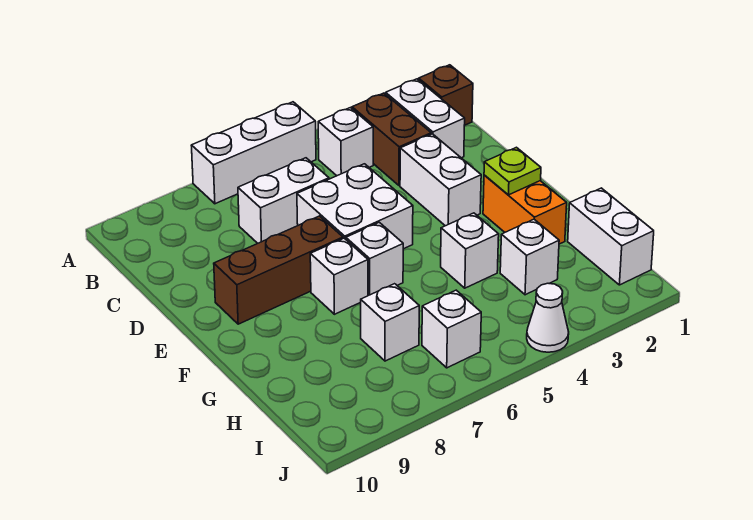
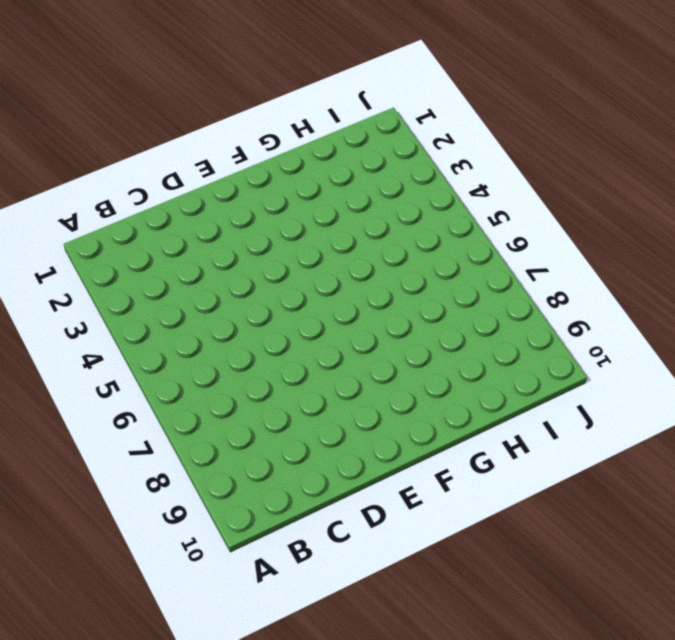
none -> white 1x3 brick [191,102,316,204]
none -> brown 1x1 brick [419,65,473,125]
none -> white 1x2 brick [386,79,465,158]

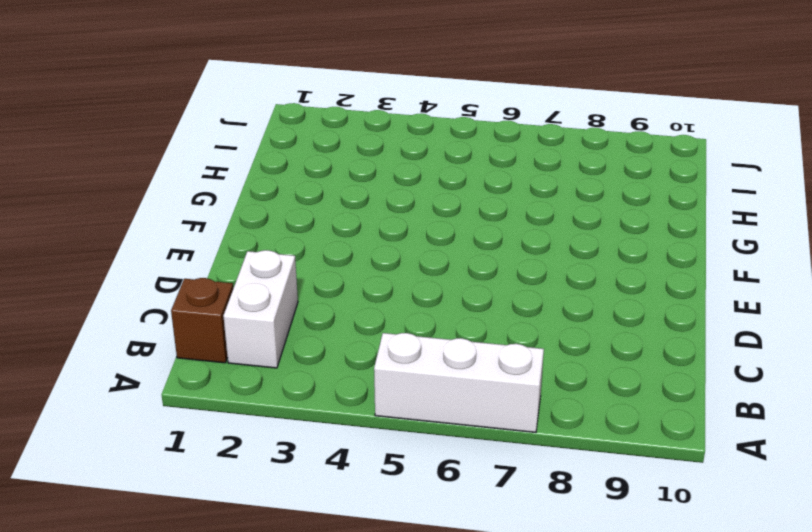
none -> brown 1x2 brick [352,93,431,186]
none -> white 1x1 brick [318,108,373,176]
none -> white 1x2 brick [238,158,329,243]

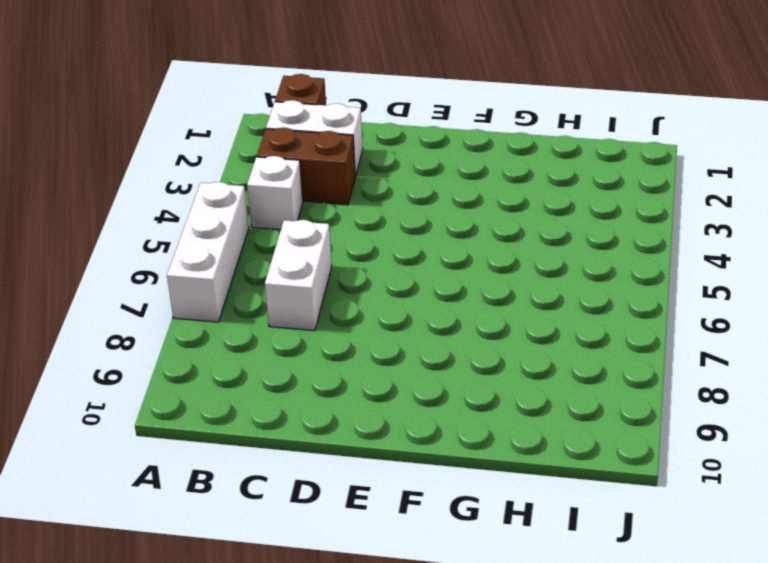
none -> white 1x2 brick [400,134,481,226]
none -> white 2x2 brick [297,164,413,249]
none -> brown 1x3 brick [214,216,343,324]

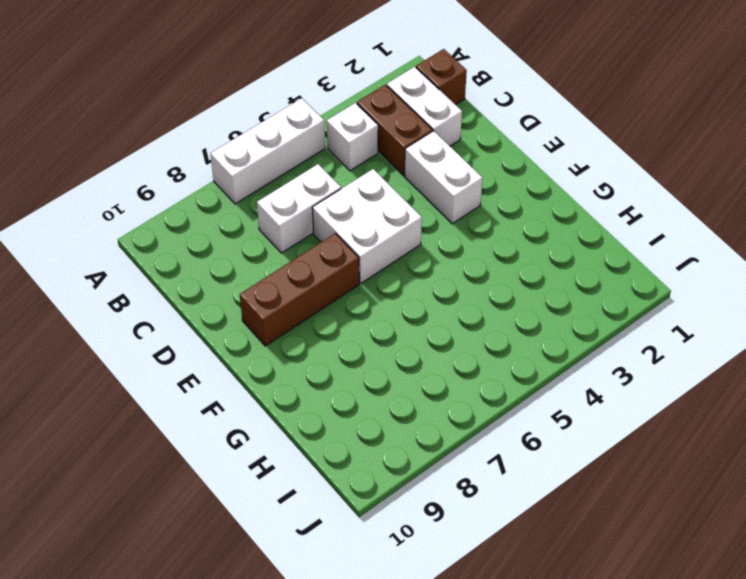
none -> orange 1x2 brick [483,175,567,244]
none -> white 1x1 brick [346,222,403,296]
none -> white 1x1 brick [310,238,368,314]

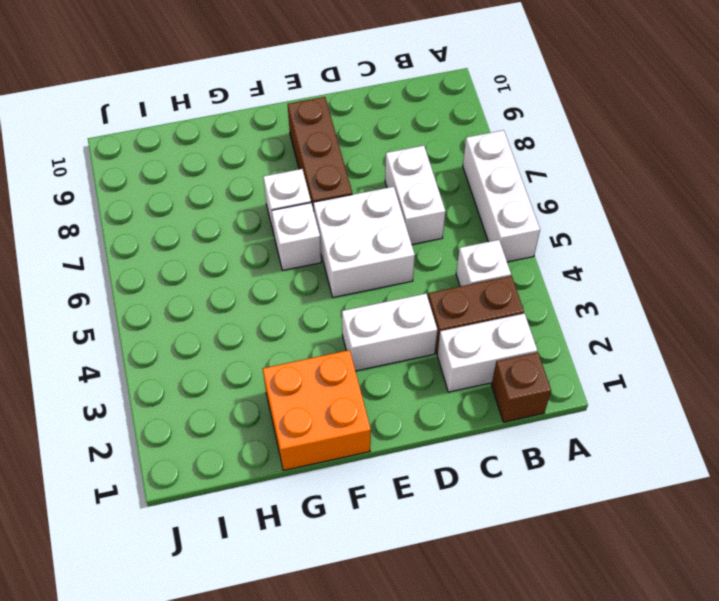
orange 2x2 brick [263,350,371,470] -> orange 1x2 brick [483,175,567,244]
none -> white 1x1 brick [441,213,499,288]
none -> white 1x2 brick [568,188,654,285]
none -> white 1x1 brick [500,219,559,295]

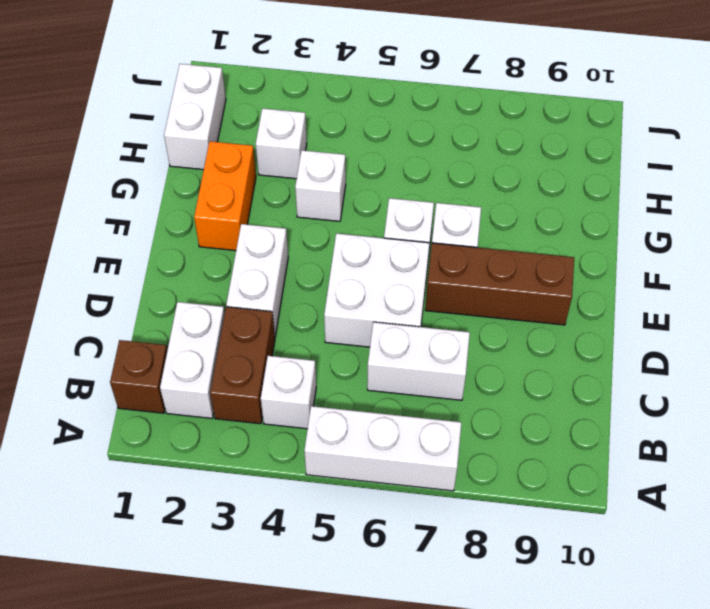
none -> white 1x1 brick [361,284,419,361]
none -> white 1x1 brick [422,290,481,368]
none -> white 1x1 cone [527,283,569,352]

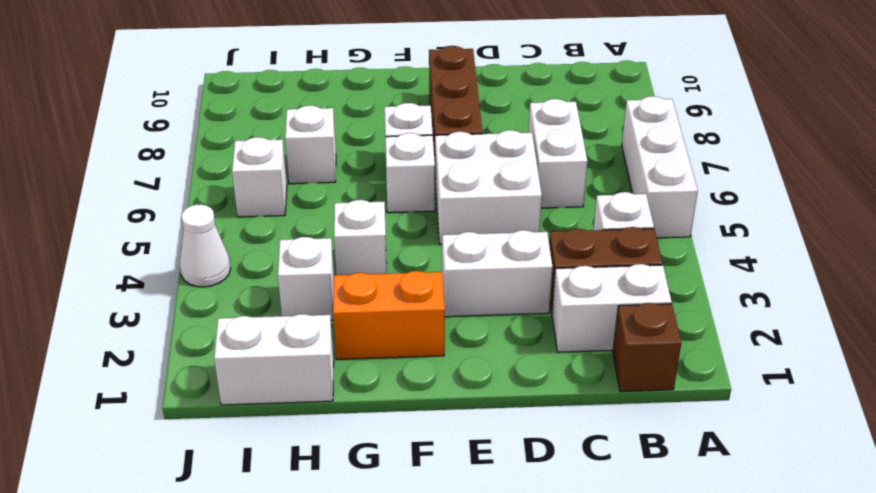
none -> lime 1x1 plate [484,147,541,195]

